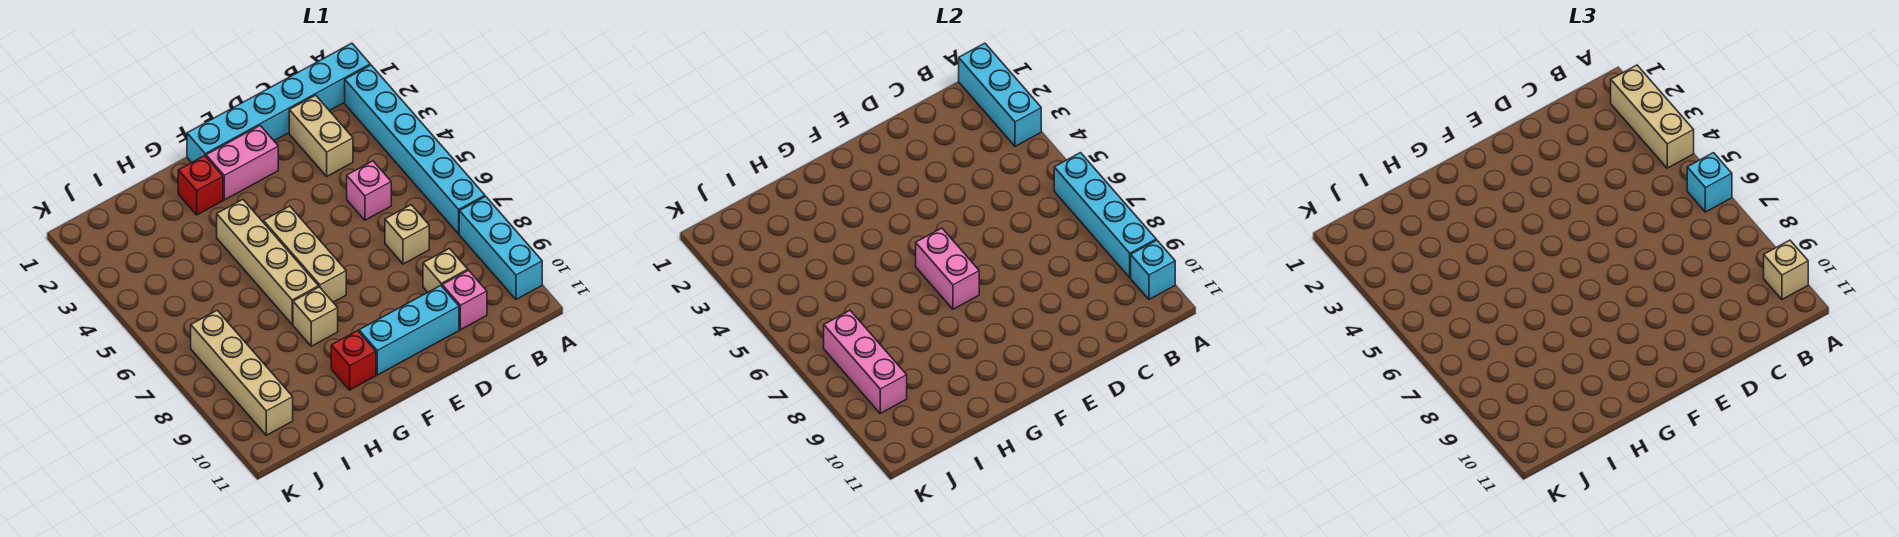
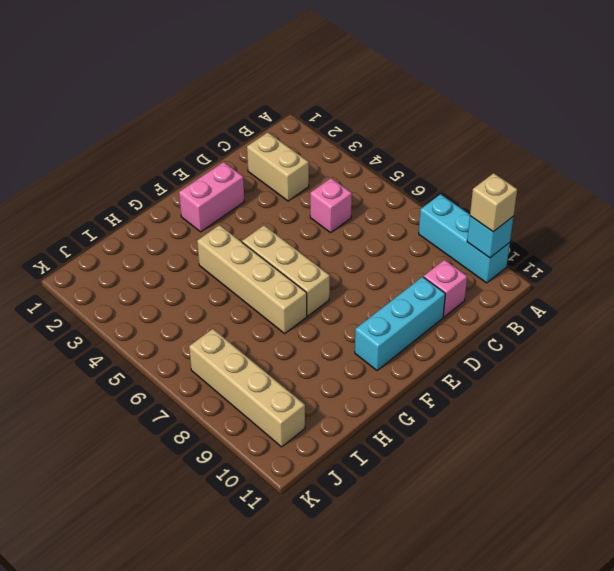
none -> cyan 1x6 brick [187,43,370,163]
none -> cyan 1x6 brick [345,65,485,234]
none -> tan 1x1 brick [385,205,429,264]

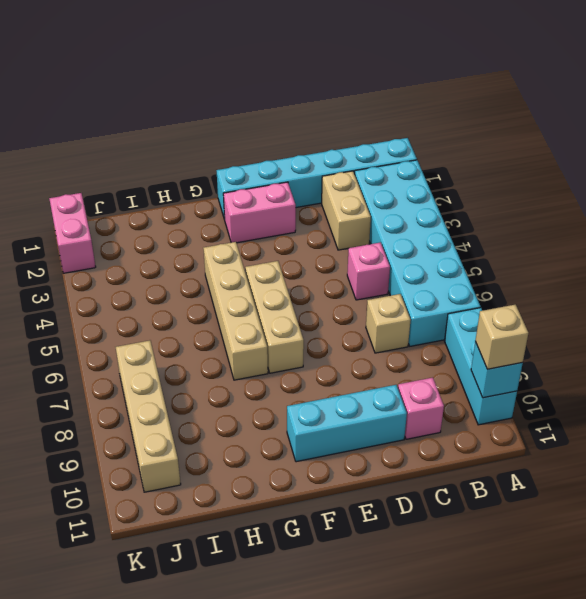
cyan 2x6 brick [355,160,480,346] -> cyan 1x6 brick [345,65,485,234]
pink 1x2 brick [49,193,96,273] -> pink 1x2 brick moved to [916,228,979,309]
none -> tan 1x1 brick [423,249,468,292]
none -> red 1x1 brick [178,156,223,215]
none -> tan 1x1 brick [293,287,338,346]

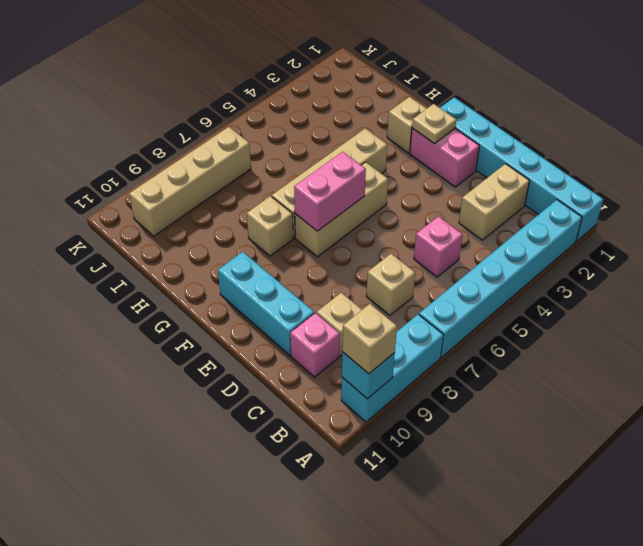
tan 1x1 plate [412,104,456,144] -> none
tan 1x1 brick [387,97,427,153] -> red 1x1 brick [178,156,223,215]
none -> red 1x1 brick [331,331,376,390]
none -> cyan 1x3 brick [959,43,1041,146]
none -> cyan 1x4 brick [1054,153,1156,278]

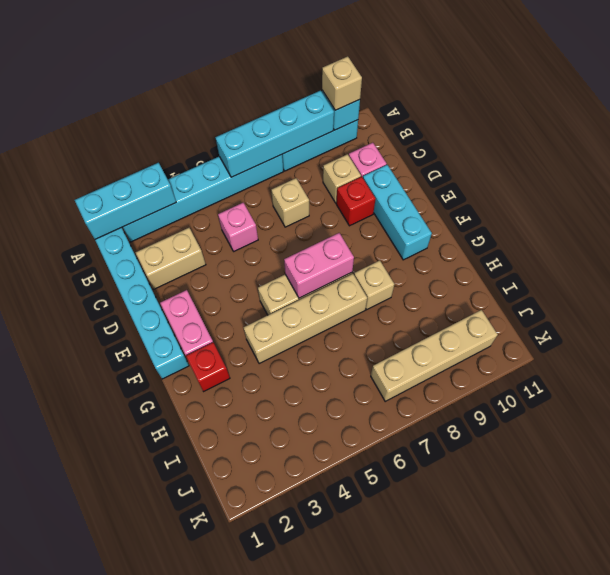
red 1x1 brick [336,177,376,226] -> red 1x1 brick moved to [331,331,376,390]
none -> pink 1x3 brick [824,311,907,413]
none -> tan 1x3 brick [1611,65,1694,168]
none -> cyan 1x1 brick [1687,153,1732,212]

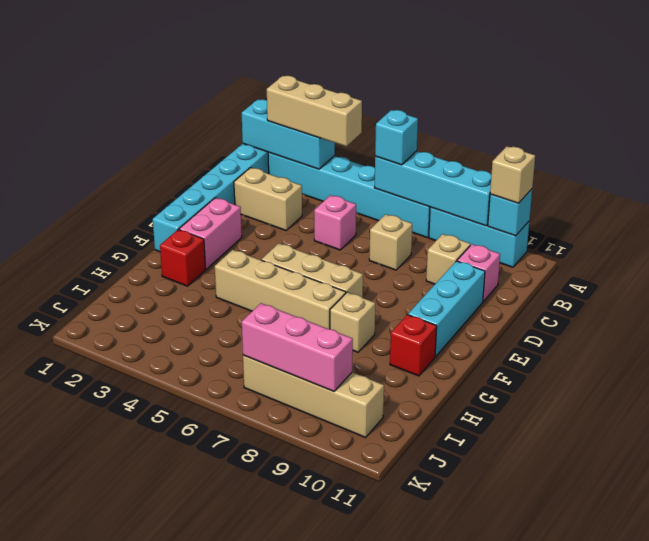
none -> pink 1x2 brick [916,228,979,309]

